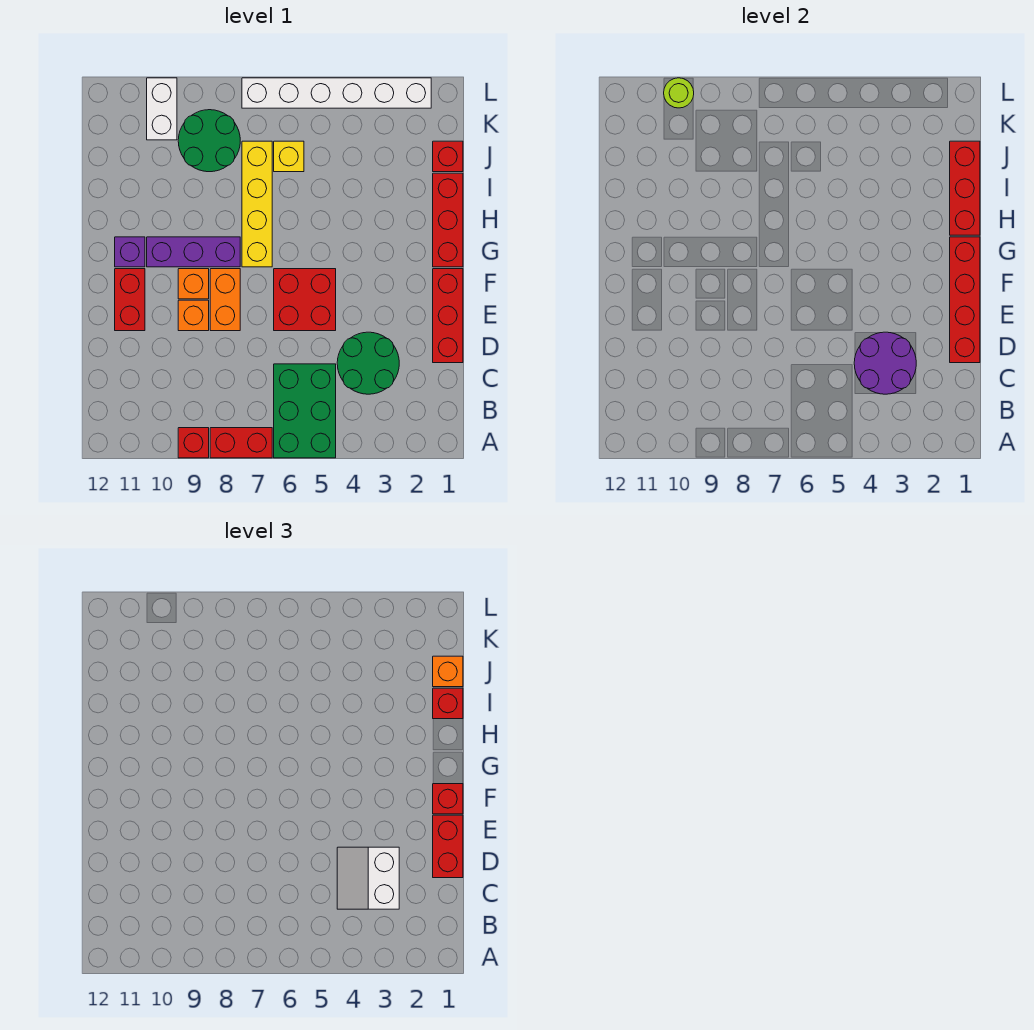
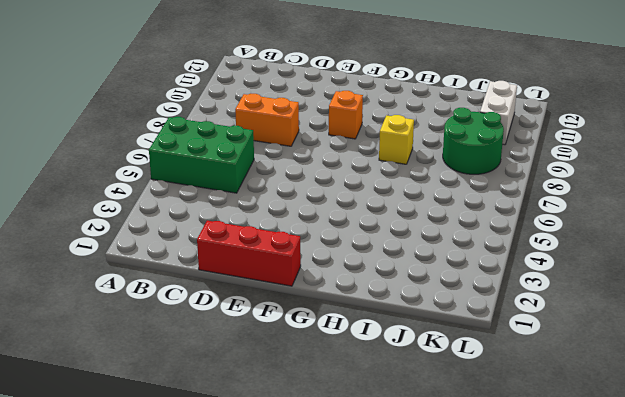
orange 1x2 brick [235,94,299,146] -> orange 1x2 brick moved to [210,269,240,331]
yellow 1x1 brick [379,115,414,164] -> yellow 1x1 brick moved to [274,141,304,172]
white 1x2 brick [480,81,517,145] -> white 1x2 brick turned to [147,78,177,140]
none -> red 1x2 brick [210,428,272,458]
none -> red 1x1 brick [178,428,209,458]
none -> green 2x2 round brick [337,332,399,394]

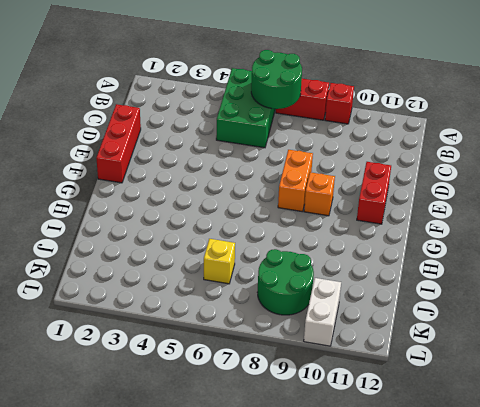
green 2x2 round brick [251,50,302,109] -> green 2x2 round brick moved to [337,332,399,394]
none -> red 2x2 brick [274,269,336,331]
none -> orange 1x1 brick [178,300,209,331]
none -> red 1x3 brick [433,173,463,267]

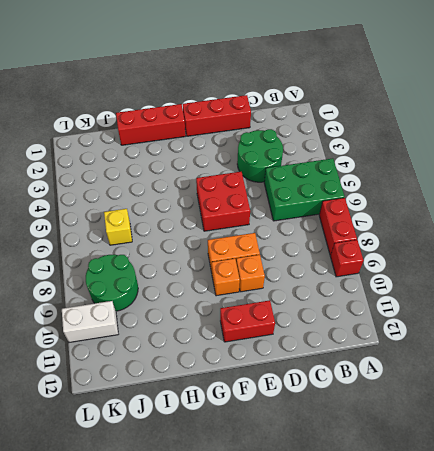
none -> yellow 1x4 brick [242,141,272,267]
none -> purple 1x3 brick [147,237,240,267]
none -> purple 1x1 brick [115,237,145,267]

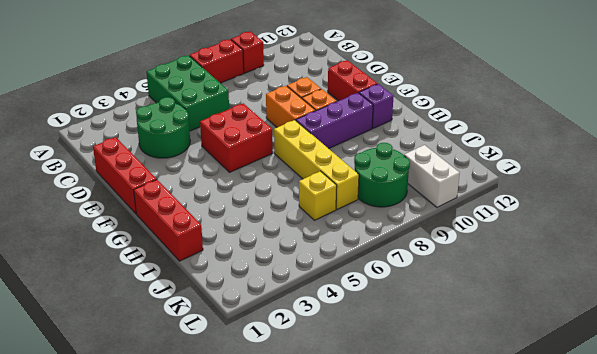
none -> red 1x1 brick [433,141,463,172]
none -> white 1x6 brick [242,78,431,108]
none -> purple 2x2 round brick [854,332,916,394]

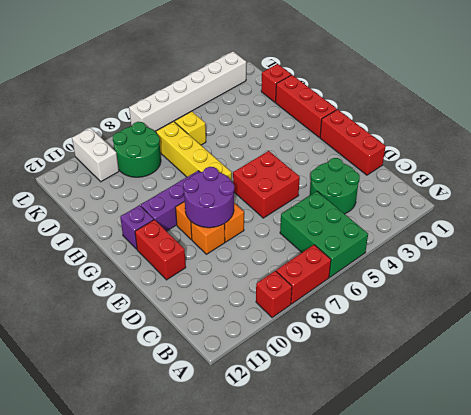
purple 2x2 round brick [183,167,234,228] -> purple 2x2 round brick moved to [854,332,916,394]
none -> red 1x4 brick [950,237,980,363]
none -> red 1x3 brick [950,141,980,235]
none -> lime 1x1 round brick [664,78,694,108]

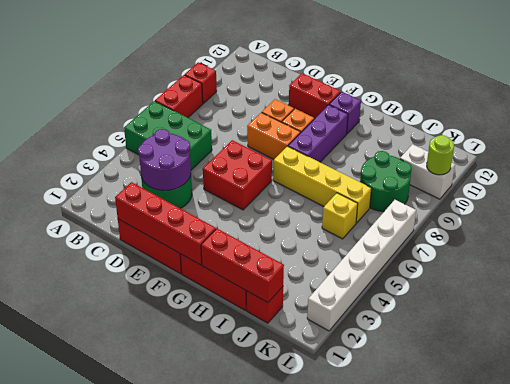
none -> white 2x2 slope [337,847,399,909]
none -> red 1x2 brick [433,815,463,878]
none -> red 1x1 brick [433,784,463,814]

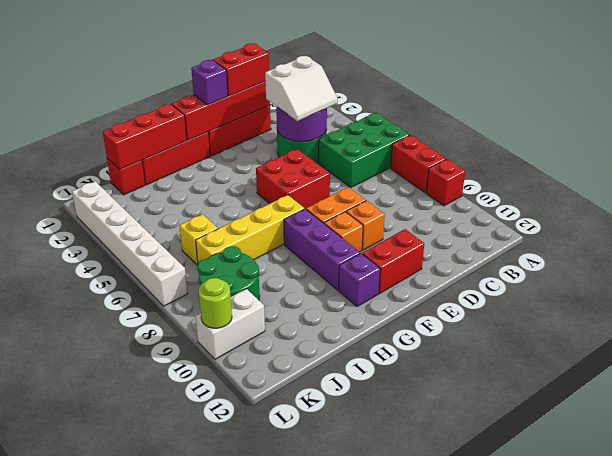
purple 1x1 brick [191,60,228,105] -> red 1x1 brick [433,784,463,814]
none -> red 1x1 brick [433,688,463,719]
none -> orange 1x1 brick [433,656,463,687]

